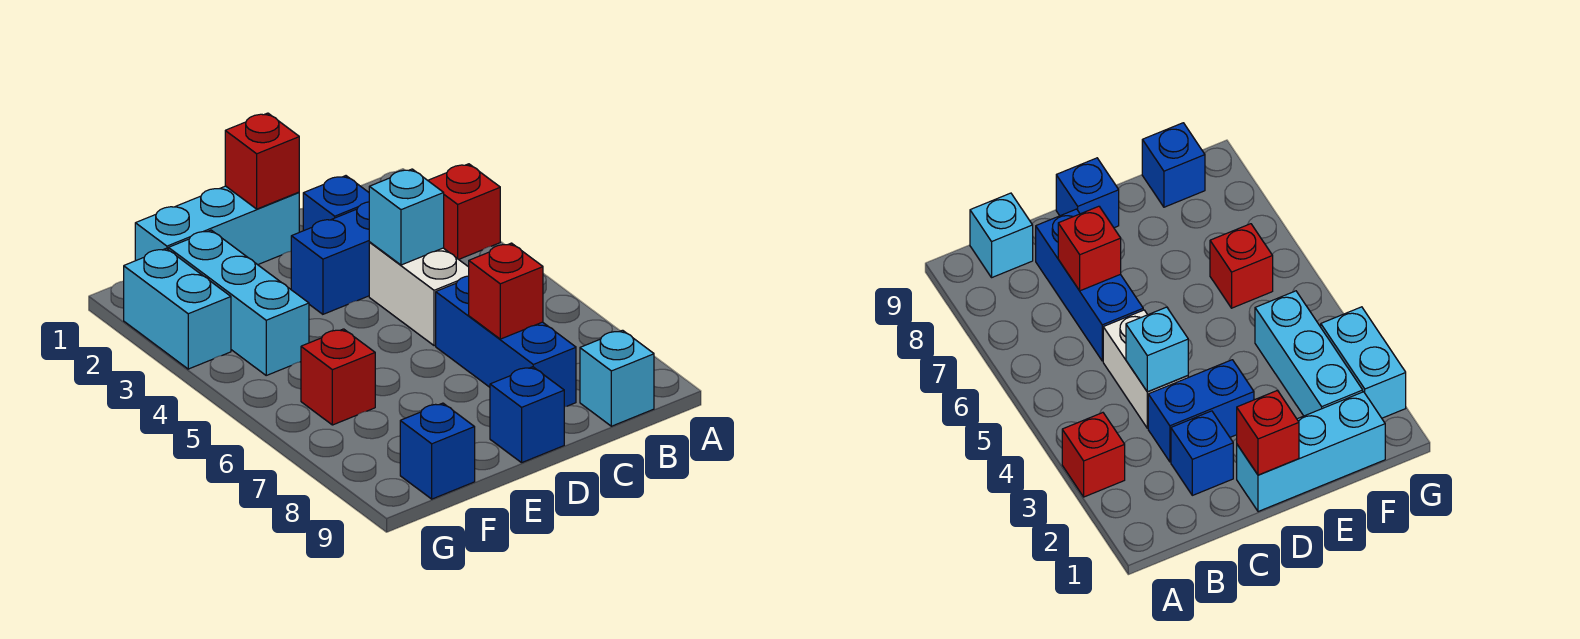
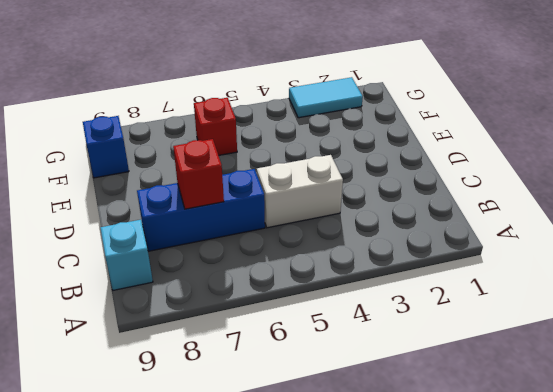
cyan 1x2 tile [289,77,363,118] -> cyan 1x2 brick [124,248,231,369]
none -> red 1x1 brick [428,164,500,259]
none -> blue 1x1 brick [303,176,369,231]
none -> blue 1x2 brick [291,202,370,314]

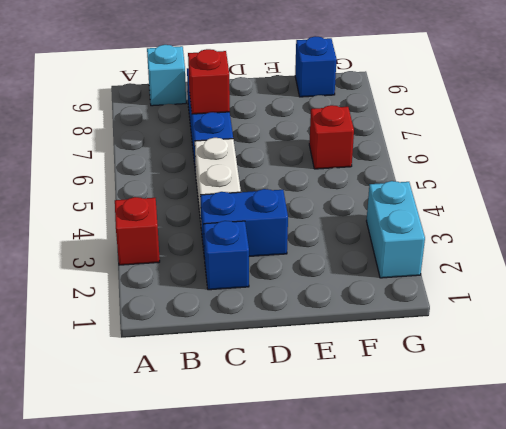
none -> cyan 1x3 brick [135,186,299,265]
none -> blue 1x1 brick [490,367,564,463]
none -> cyan 1x3 brick [168,230,309,375]

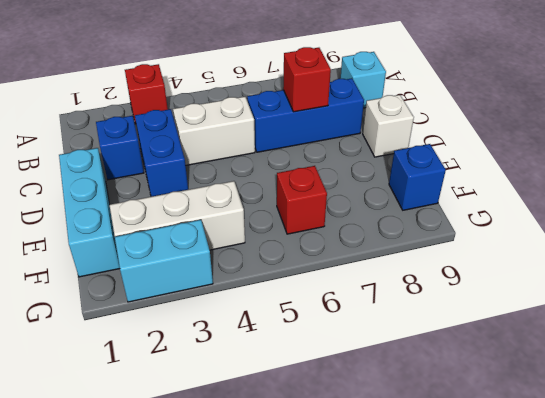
white 1x1 brick [363,95,414,157] -> blue 1x1 brick [490,367,564,463]
white 1x3 brick [110,181,245,250] -> cyan 1x3 brick [168,230,309,375]
none -> cyan 1x1 brick [369,169,444,265]
none -> red 1x1 brick [225,113,299,209]

